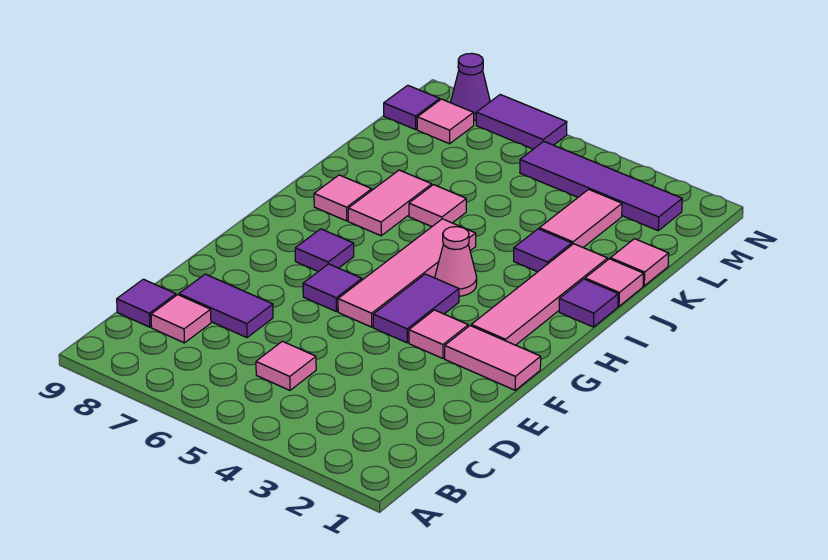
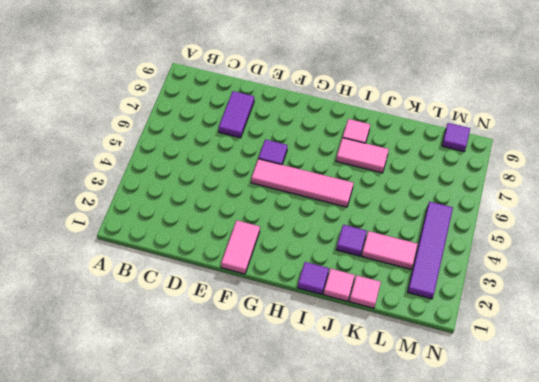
none -> pink 1x1 tile [256,341,316,390]
none -> pink 1x1 tile [151,295,211,343]
none -> purple 1x1 tile [117,279,176,327]

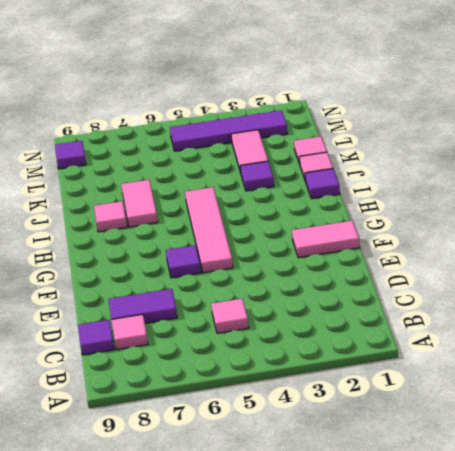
none -> pink 1x1 tile [409,310,468,358]
none -> purple 1x2 tile [373,274,459,343]
none -> pink 1x4 tile [471,244,608,345]

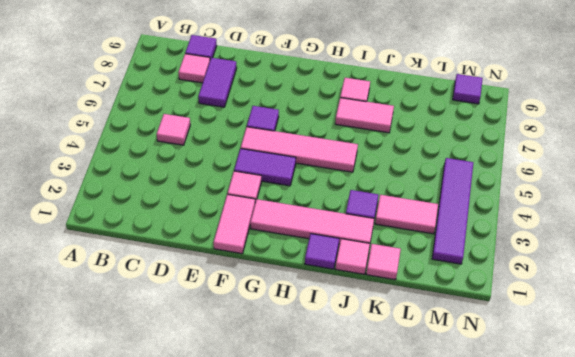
none -> purple 1x1 tile [295,229,354,272]
none -> pink 1x1 cone [435,227,477,296]
none -> pink 1x1 tile [409,185,466,227]

